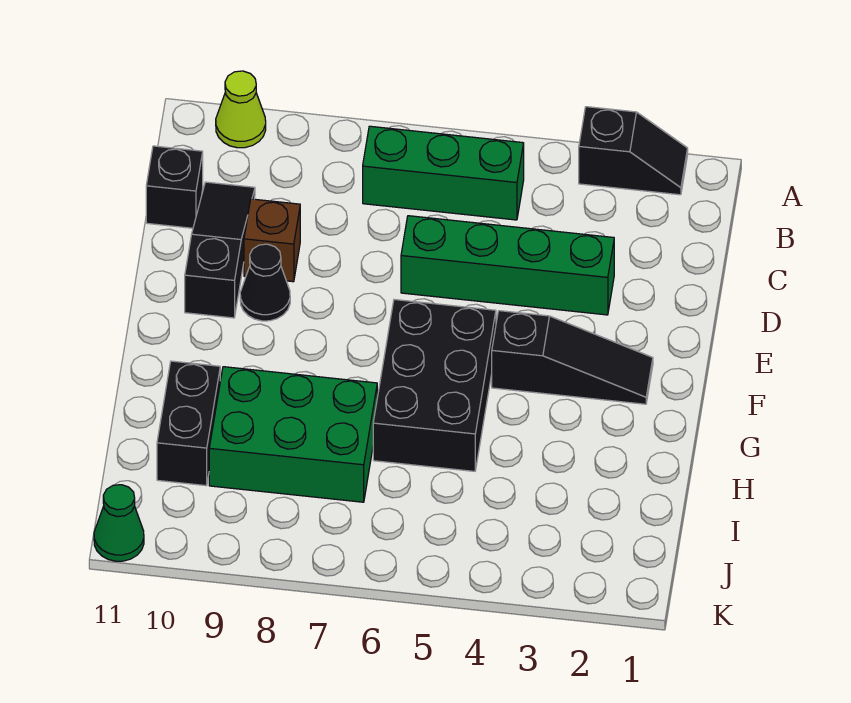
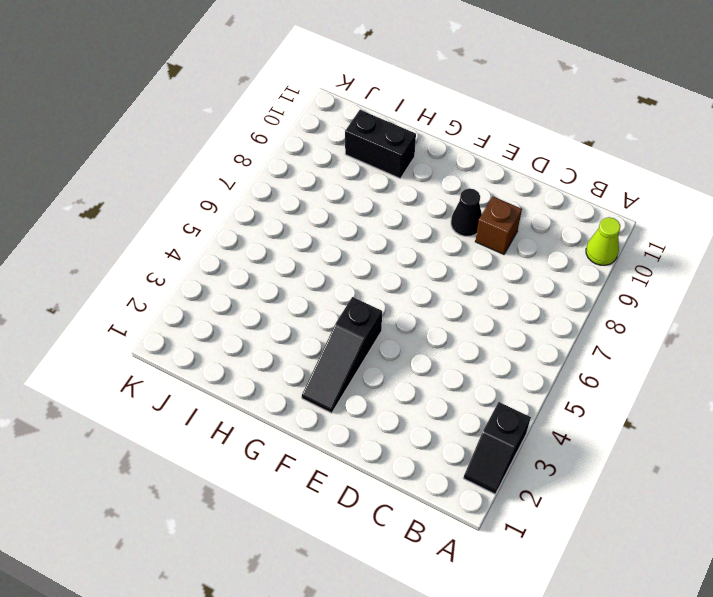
none -> green 1x3 brick [363,126,524,220]
none -> black 1x3 slope [185,182,255,318]
none -> black 1x1 brick [146,146,203,228]

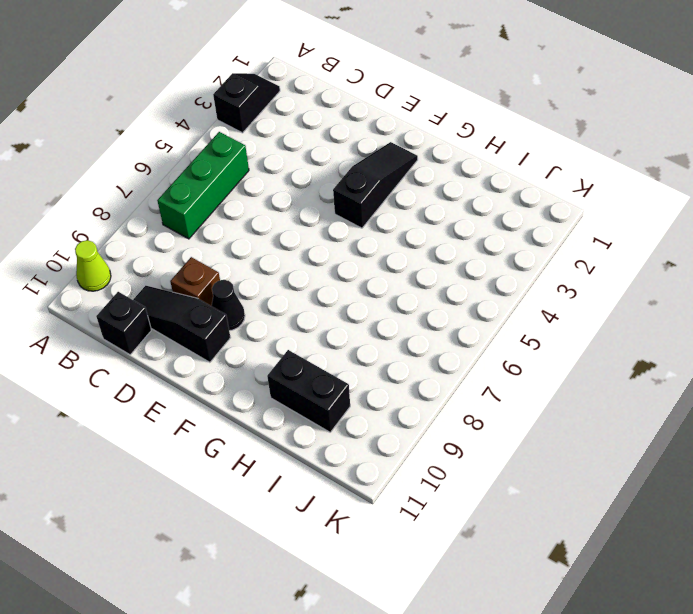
none -> green 1x4 brick [401,216,614,315]
none -> black 2x3 brick [373,300,496,471]
none -> green 2x3 brick [209,367,377,502]

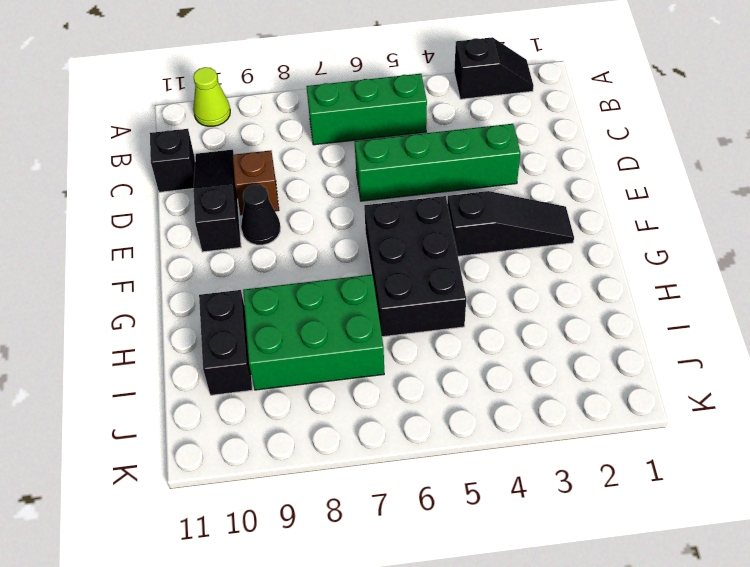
none -> green 1x1 cone [94,485,144,561]

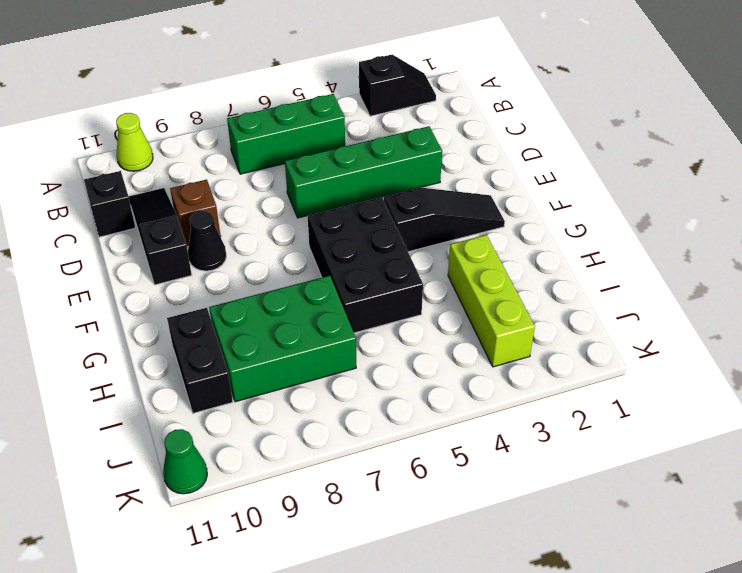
lime 1x3 brick [448,235,535,367] -> none

